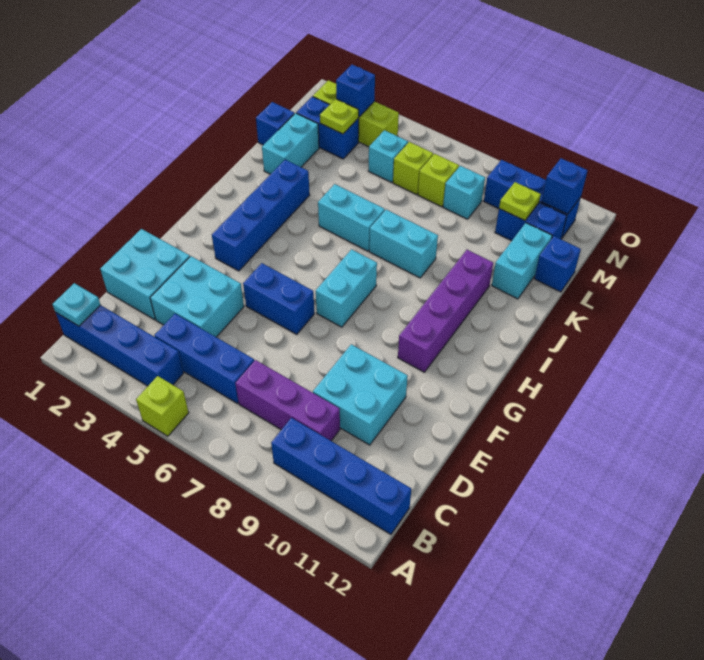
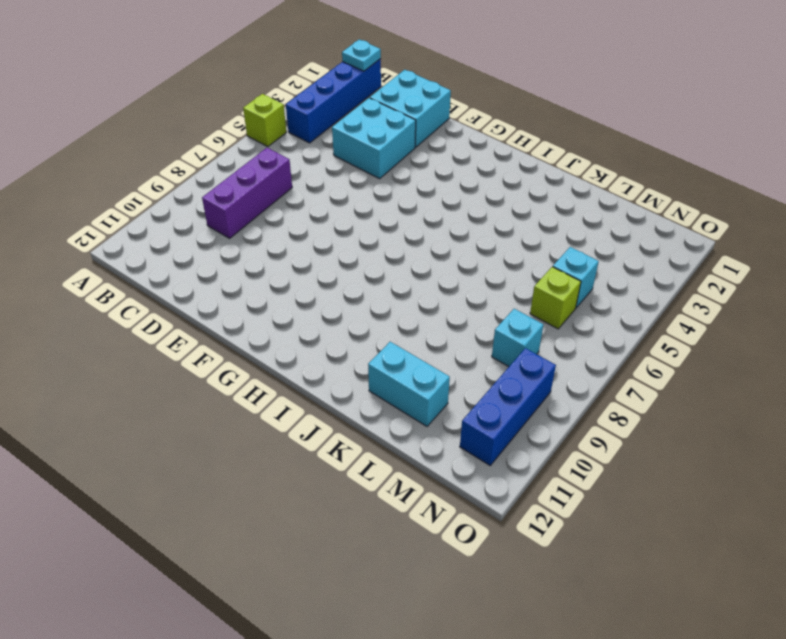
none -> blue 1x4 brick [271,418,411,534]
none -> blue 1x3 brick [155,314,254,404]
none -> cyan 2x2 brick [313,344,408,445]
none -> blue 1x2 brick [243,263,314,334]

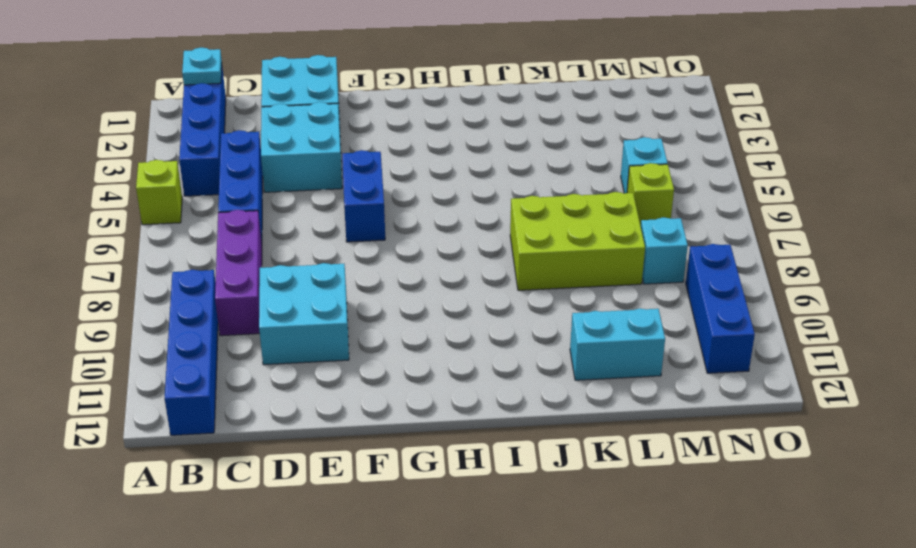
lime 2x3 brick [510,192,645,290] -> cyan 1x2 brick [369,210,438,278]
none -> blue 1x4 brick [212,160,310,271]
none -> cyan 1x2 brick [316,249,377,327]
none -> purple 1x4 brick [398,250,493,372]
none -> cyan 1x2 brick [318,184,385,251]

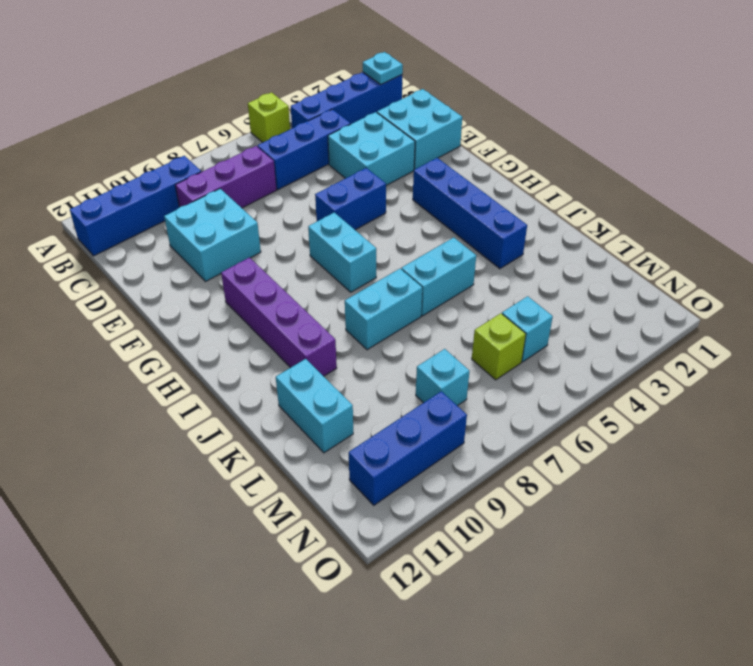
none -> cyan 1x2 brick [262,113,319,174]
none -> blue 1x1 brick [256,102,294,145]
none -> blue 1x1 brick [534,236,581,292]
none -> blue 1x2 brick [296,97,359,159]

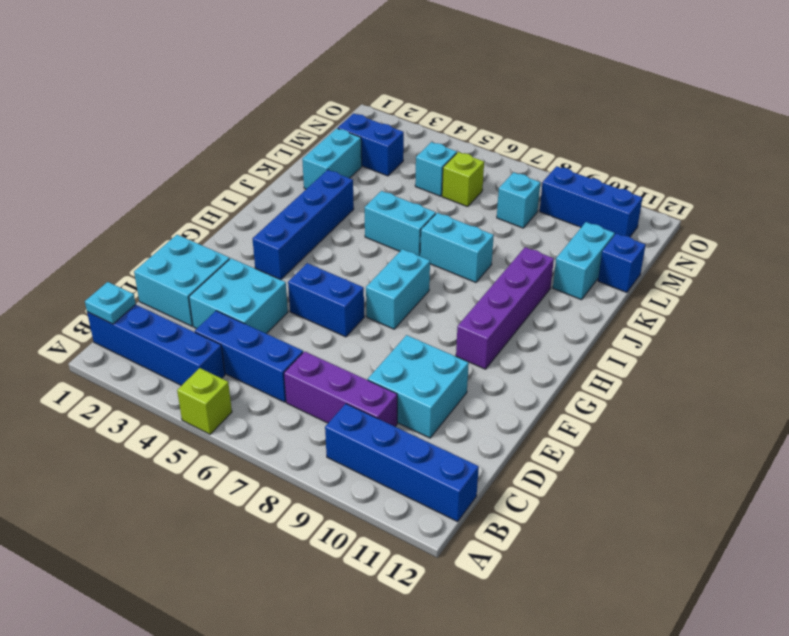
none -> blue 1x1 brick [256,102,294,145]
none -> lime 1x1 brick [418,154,459,207]
none -> blue 1x2 brick [495,203,567,241]
none -> lime 1x3 brick [313,80,399,147]

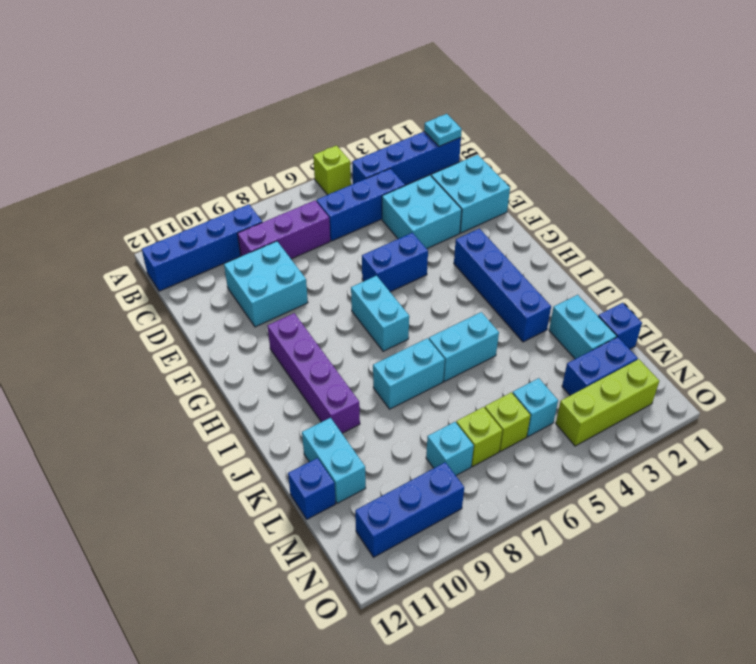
none -> blue 1x2 brick [495,203,567,241]
none -> lime 1x1 plate [320,99,359,134]
none -> lime 1x1 plate [499,182,541,221]
none -> blue 1x1 brick [336,65,375,117]

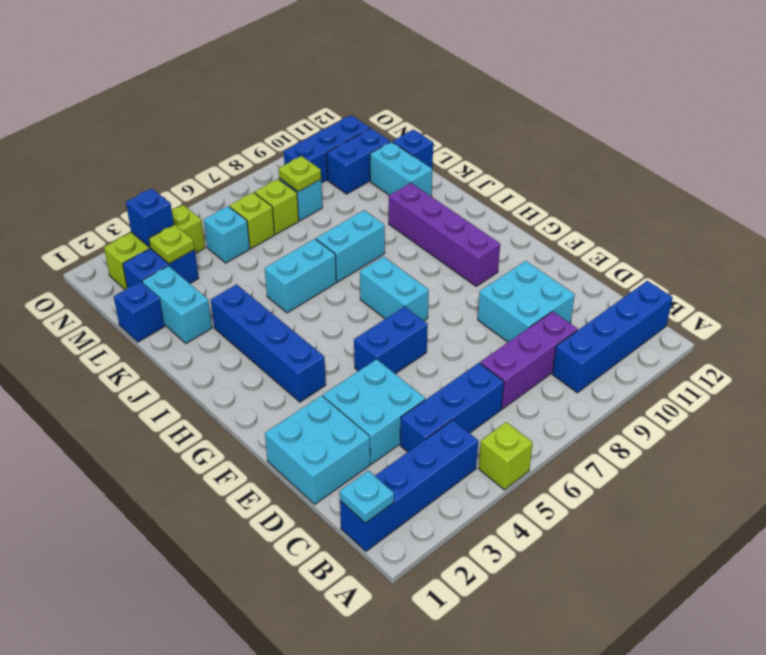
lime 1x1 plate [279,156,321,192] -> lime 1x1 plate moved to [499,182,541,221]
none -> blue 1x1 brick [541,158,588,214]

